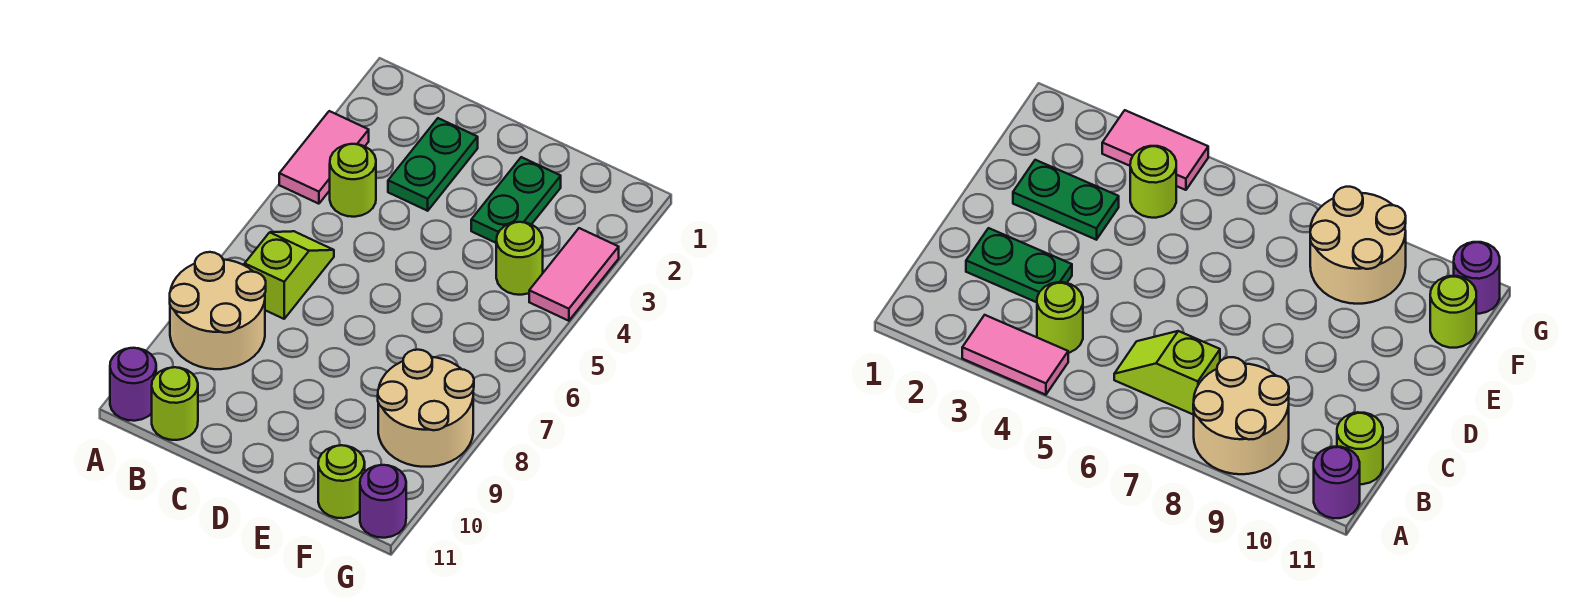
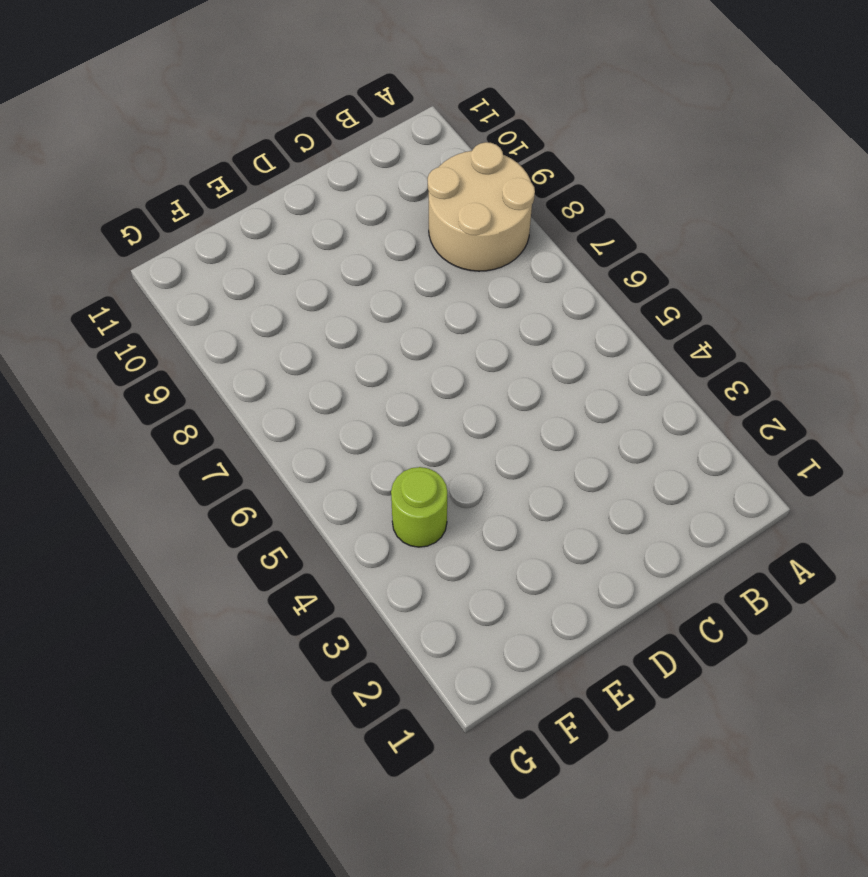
none -> pink 1x2 tile [279,111,369,204]
none -> purple 1x1 round brick [110,348,156,421]
none -> lime 1x1 round brick [330,144,376,217]

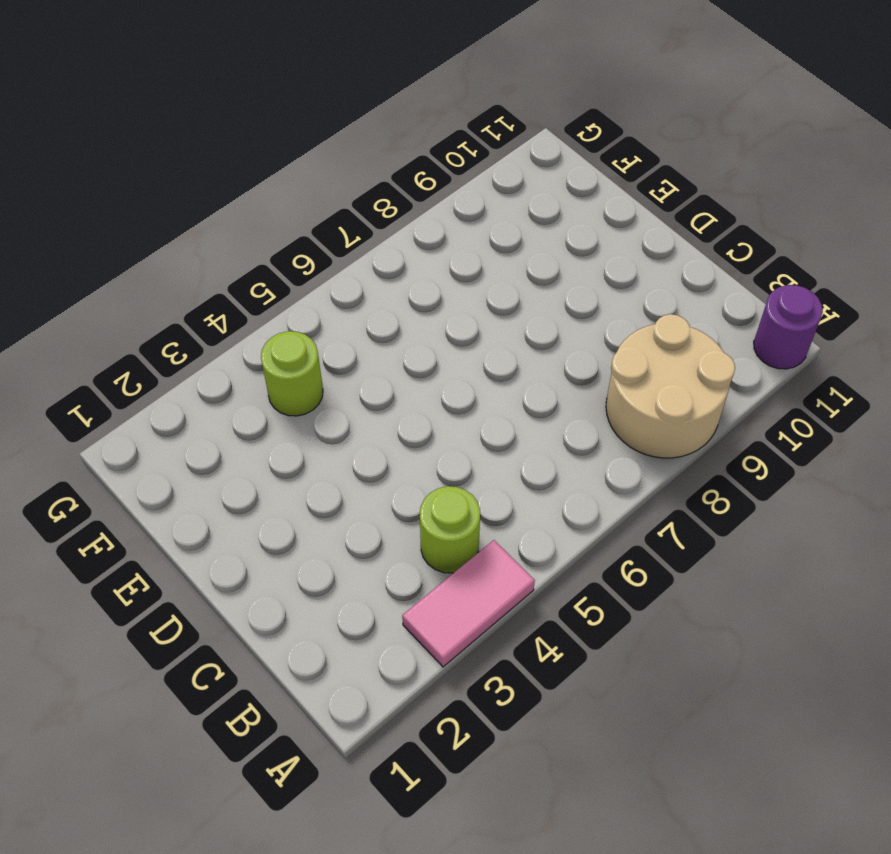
none -> lime 1x2 slope [245,231,334,319]
none -> lime 1x1 round brick [152,367,198,440]
none -> green 1x2 plate [388,118,478,211]

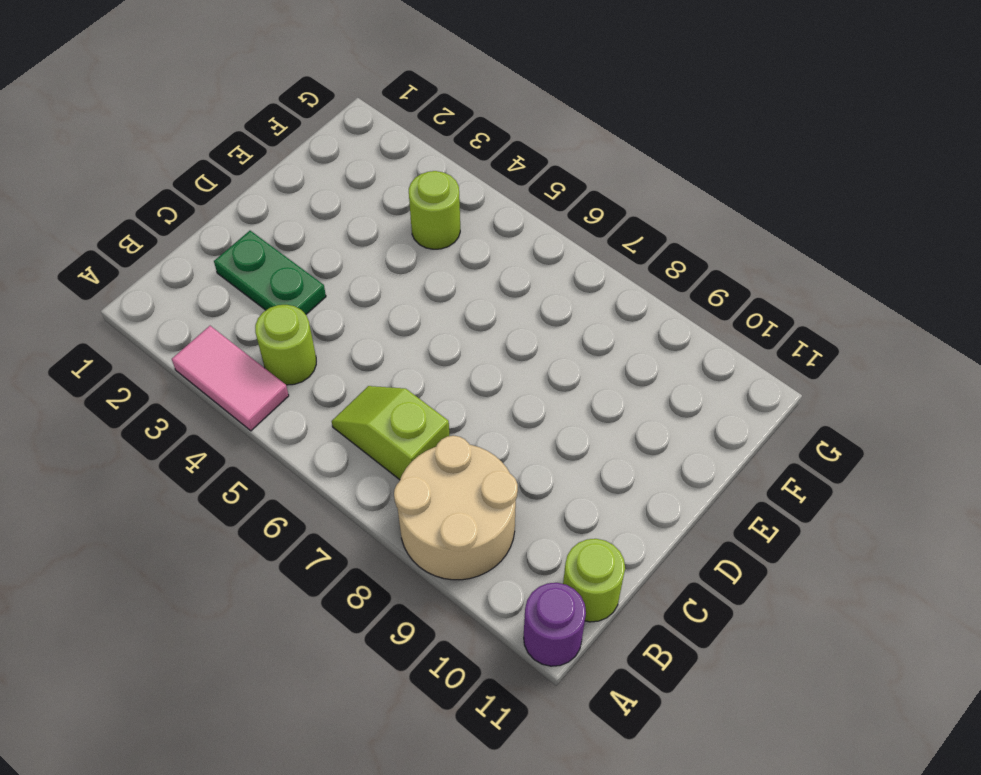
none -> green 1x2 plate [471,157,561,243]
none -> tan 2x2 round brick [378,350,474,467]
none -> lime 1x1 round brick [318,445,365,518]

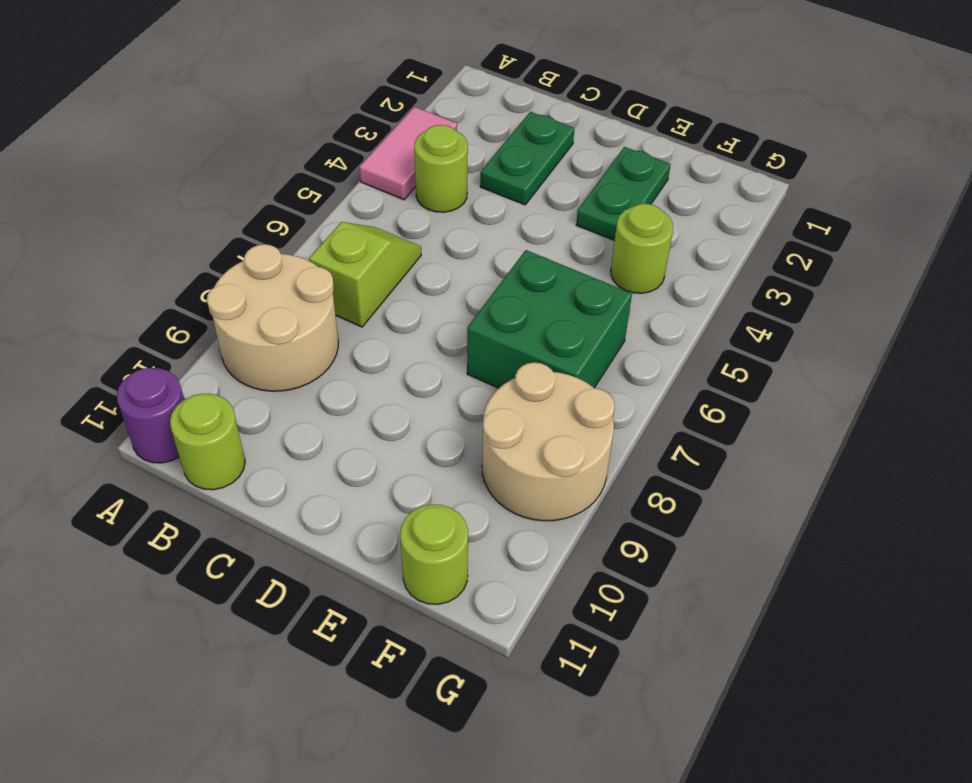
green 2x2 brick [467,250,632,388] -> none
none -> pink 1x2 tile [529,228,619,321]
none -> purple 1x1 round brick [360,465,406,538]

